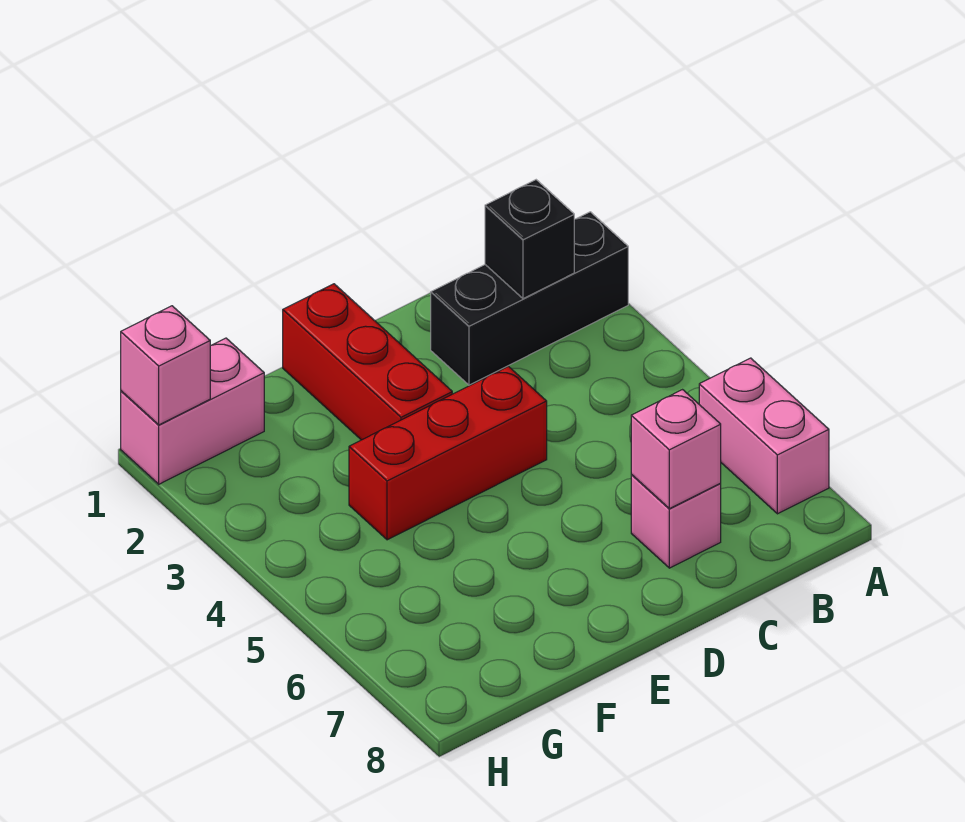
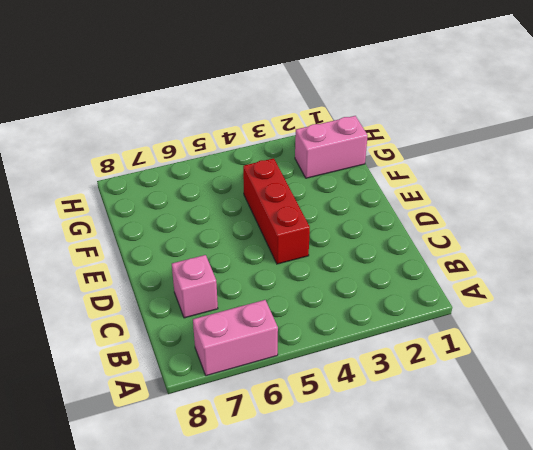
pink 1x2 brick [295,116,368,178] -> pink 1x2 brick turned to [121,338,264,484]
none -> black 1x3 brick [431,212,628,385]
none -> red 1x3 brick [283,284,452,440]

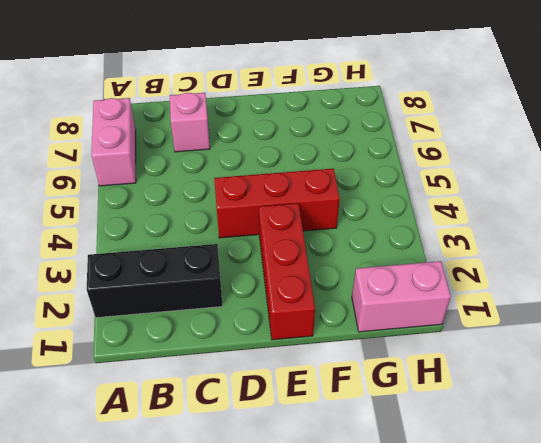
none -> black 1x1 brick [485,180,574,299]
none -> pink 1x1 brick [631,390,721,509]

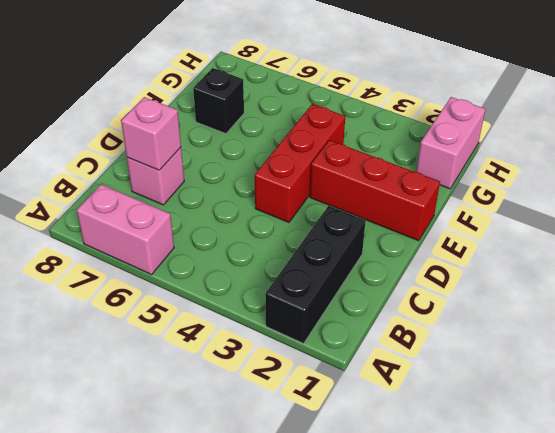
black 1x1 brick [193,68,244,134] -> black 1x1 brick moved to [485,180,574,299]
none -> pink 1x1 brick [121,306,210,425]

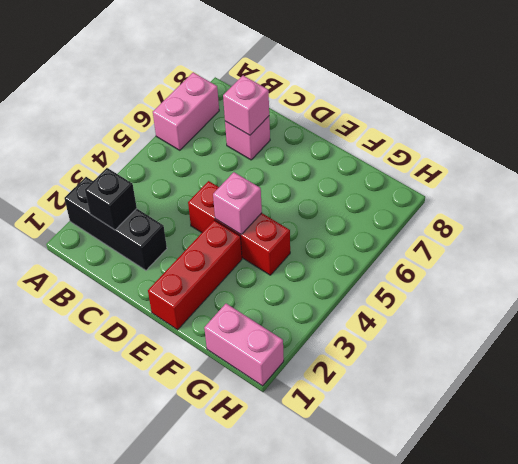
pink 1x1 brick [213,172,262,234] -> pink 1x1 brick moved to [121,306,210,425]

